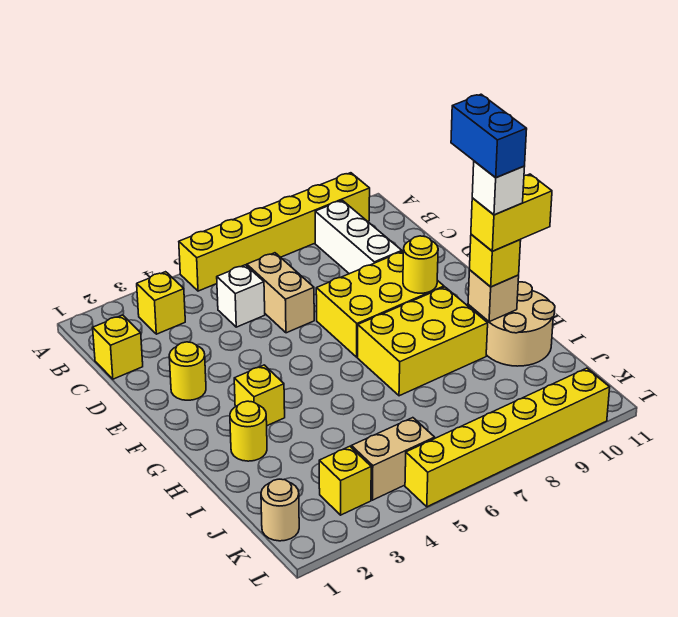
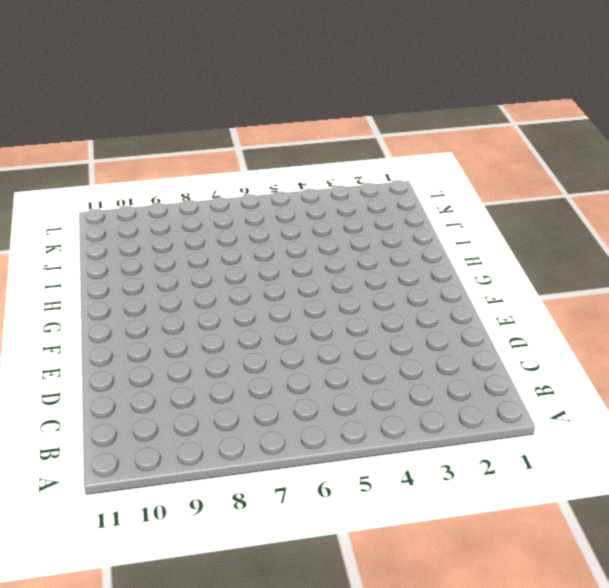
none -> yellow 1x6 brick [179,173,370,291]
none -> yellow 1x1 brick [137,272,185,334]
none -> white 1x3 brick [315,200,402,274]

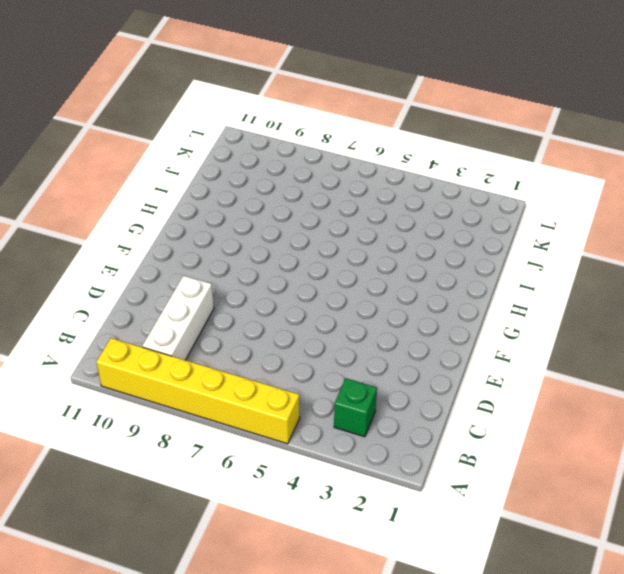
green 1x1 brick [334,378,377,437] -> yellow 1x1 brick [137,272,185,334]
none -> yellow 1x1 brick [93,315,143,379]
none -> white 1x1 brick [217,265,265,327]
none -> tan 1x2 brick [247,253,314,333]

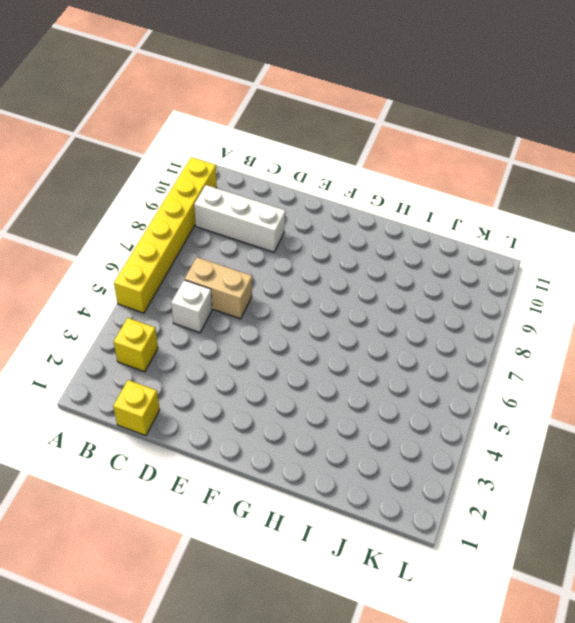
none -> yellow 1x1 round brick [169,342,206,400]
none -> yellow 2x3 brick [316,251,444,357]
none -> yellow 1x1 brick [234,365,285,426]

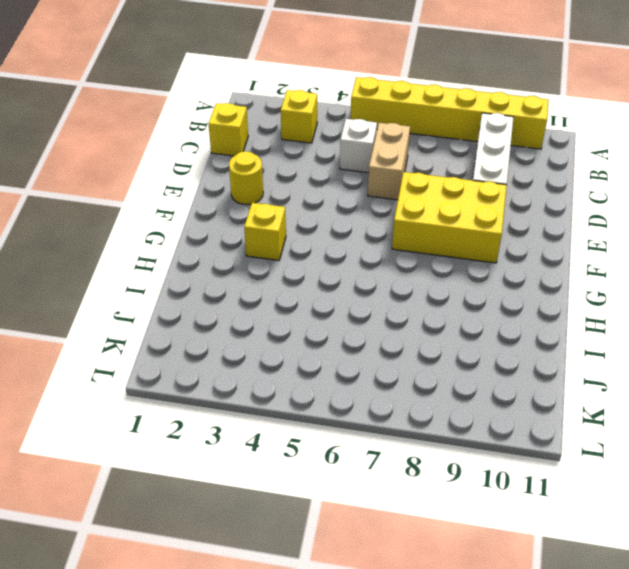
none -> yellow 2x3 brick [358,287,488,396]
none -> yellow 1x1 round brick [230,401,267,461]
none -> tan 2x2 round brick [482,282,555,366]

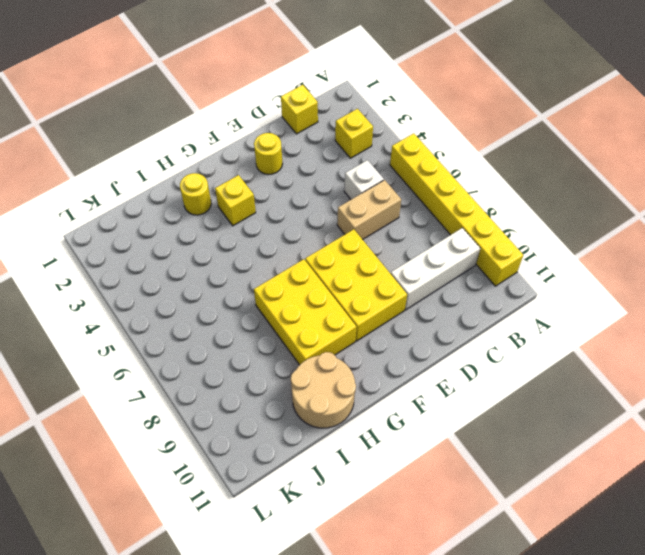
none -> tan 1x1 round brick [261,479,299,541]
none -> yellow 1x1 brick [319,446,371,515]
none -> tan 1x2 brick [351,418,435,500]

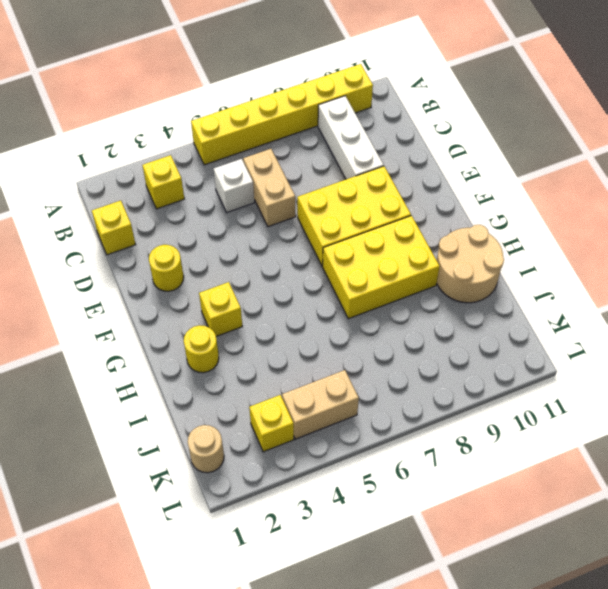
none -> yellow 1x6 brick [405,368,610,507]
none -> yellow 1x1 round brick [403,236,438,293]
none -> tan 1x1 brick [468,270,519,322]

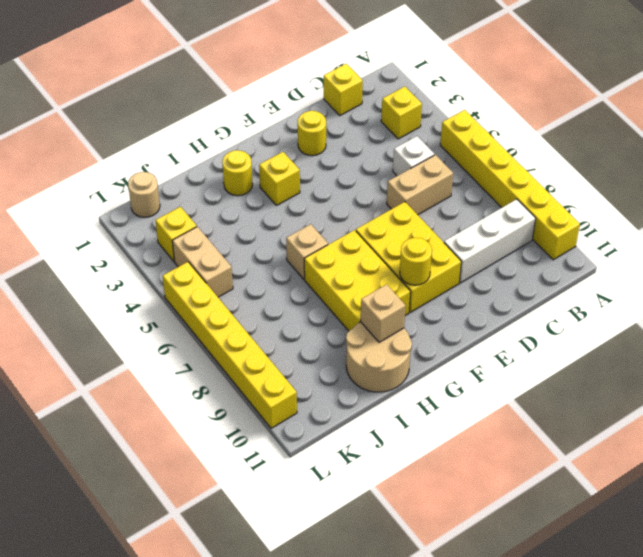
tan 1x1 brick [286,224,328,279] -> none
none -> yellow 1x1 brick [470,234,521,287]
none -> yellow 1x2 brick [471,174,552,251]
none -> white 1x1 brick [472,161,525,215]

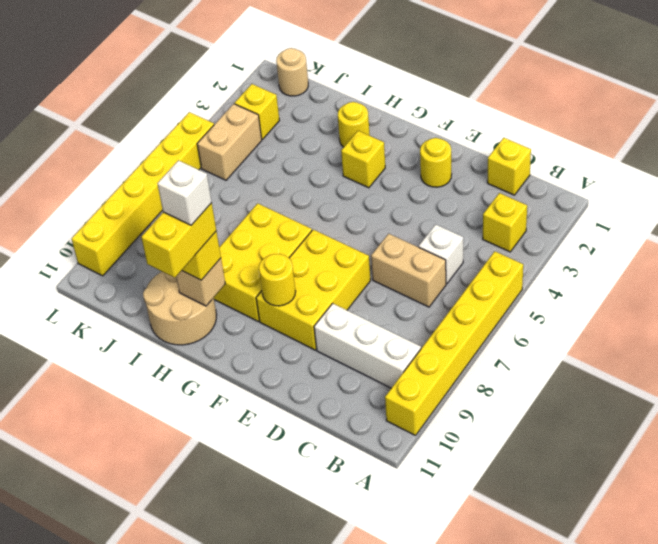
none -> blue 1x2 brick [451,94,527,178]

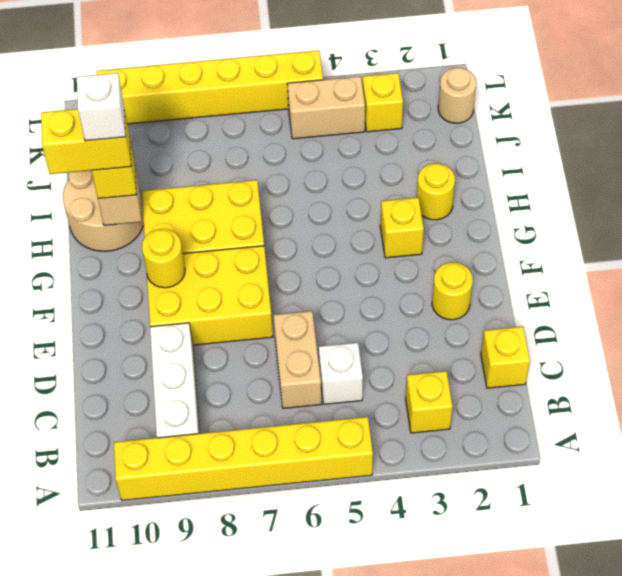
none -> blue 1x2 brick [451,94,527,178]

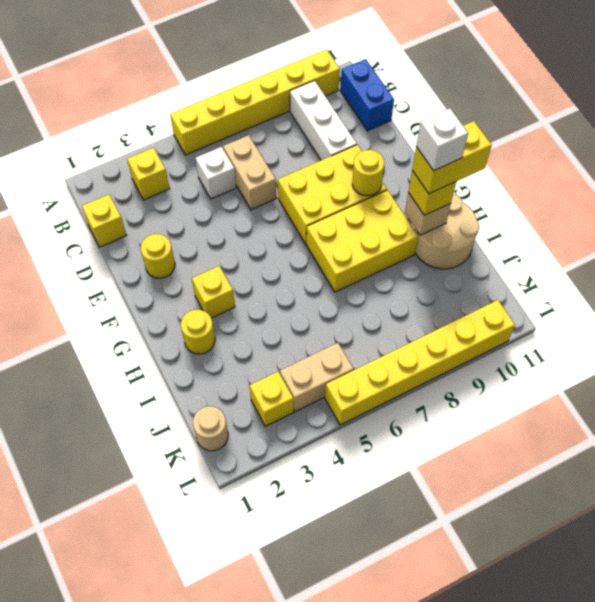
blue 1x2 brick [340,59,394,131] -> blue 1x2 brick moved to [451,94,527,178]

